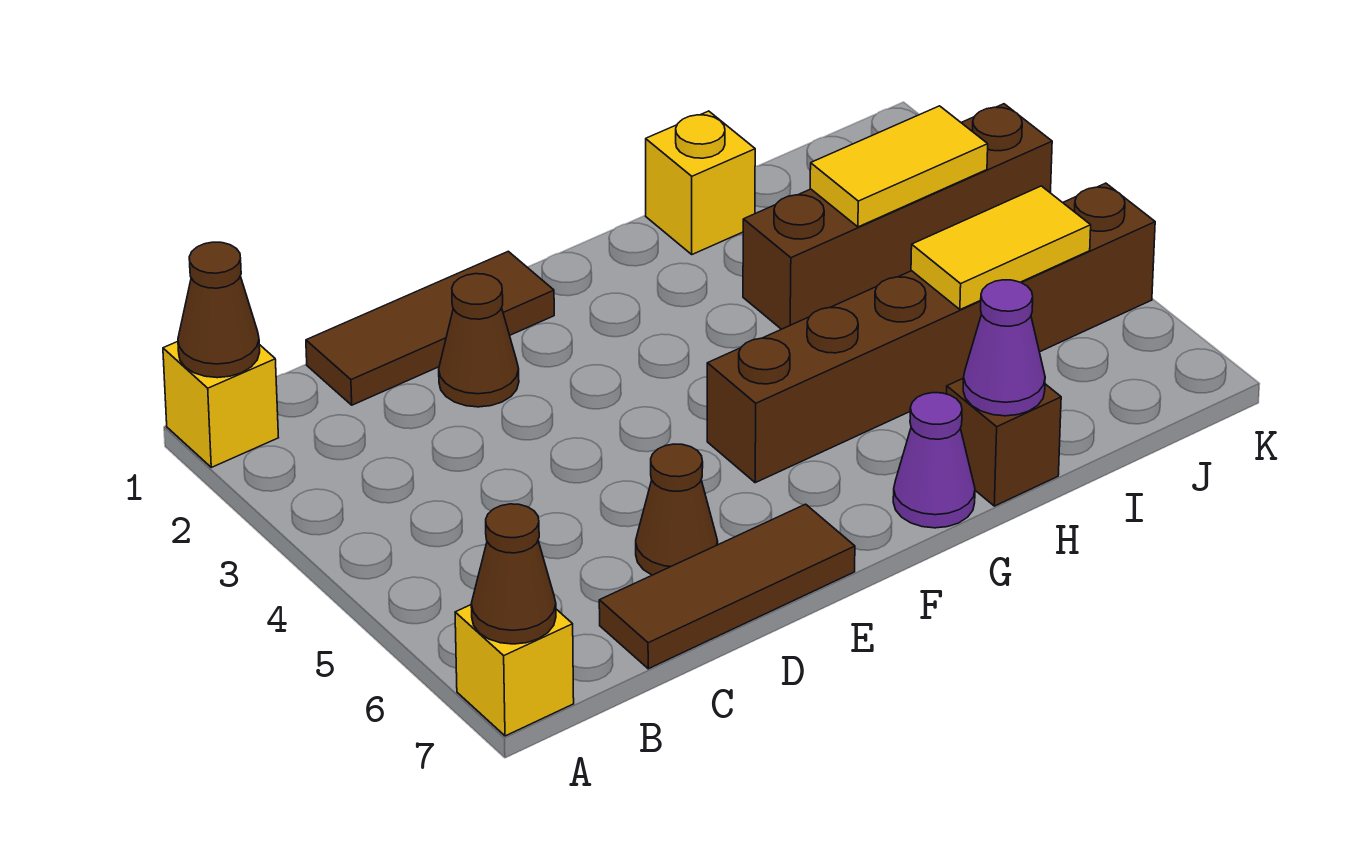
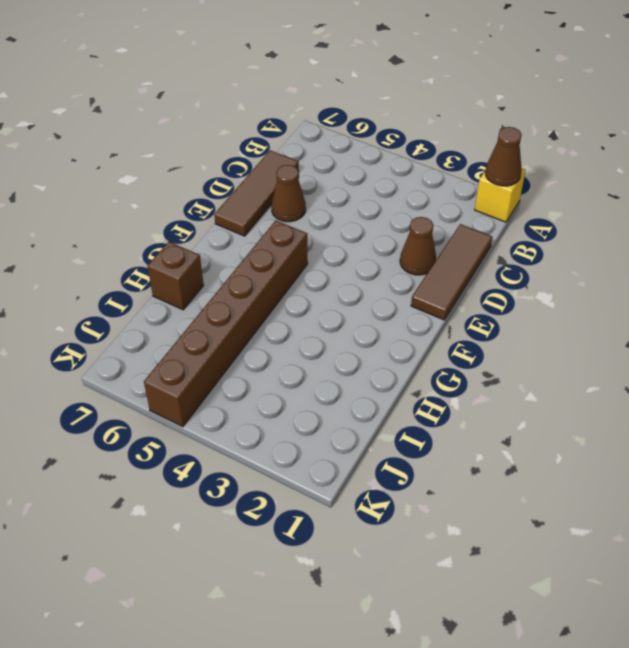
none -> yellow 1x1 brick [455,605,574,736]
none -> purple 1x1 cone [893,393,975,528]
none -> yellow 1x1 brick [646,111,755,254]

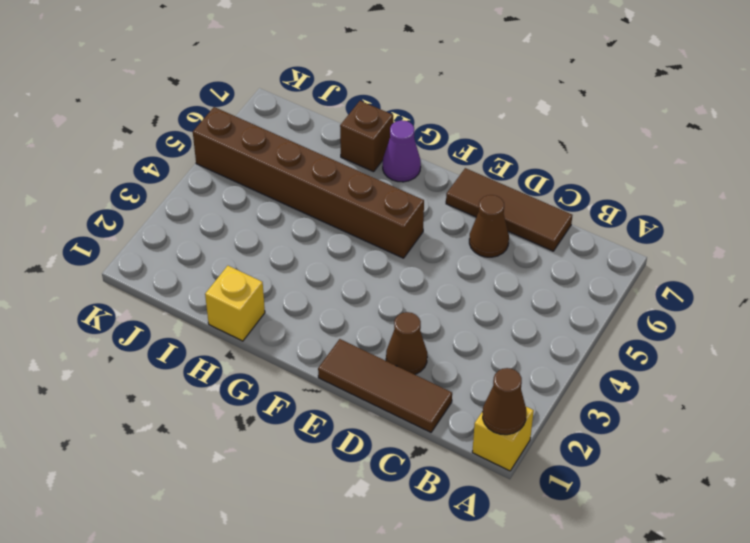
none -> yellow 1x1 brick [455,605,574,736]
none -> brown 1x4 brick [743,104,1052,329]
none -> brown 1x1 cone [471,504,556,644]

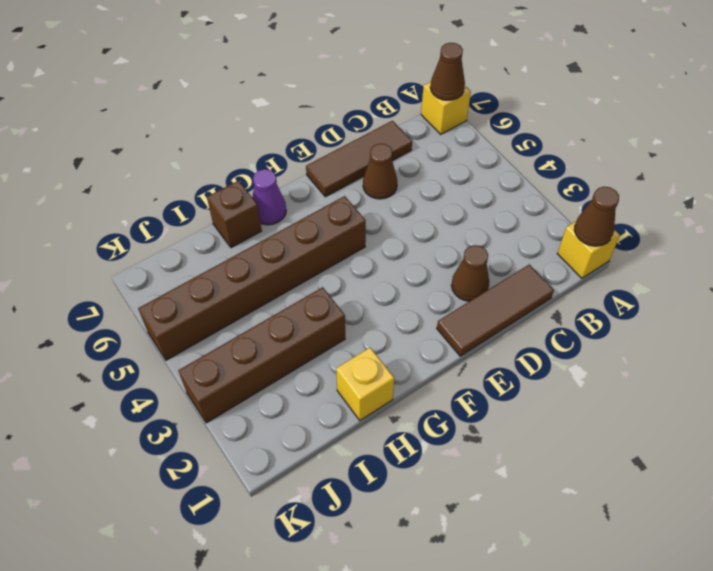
none -> purple 1x1 cone [963,280,1045,416]
none -> yellow 1x2 tile [810,106,988,227]
none -> yellow 1x2 tile [911,186,1091,310]

